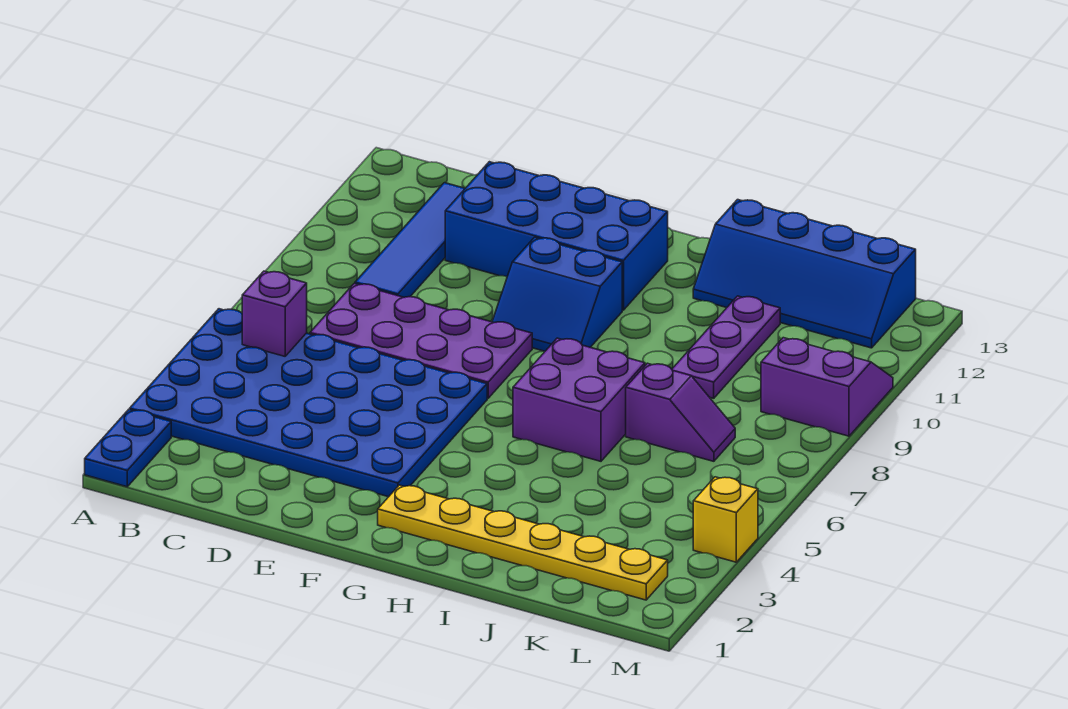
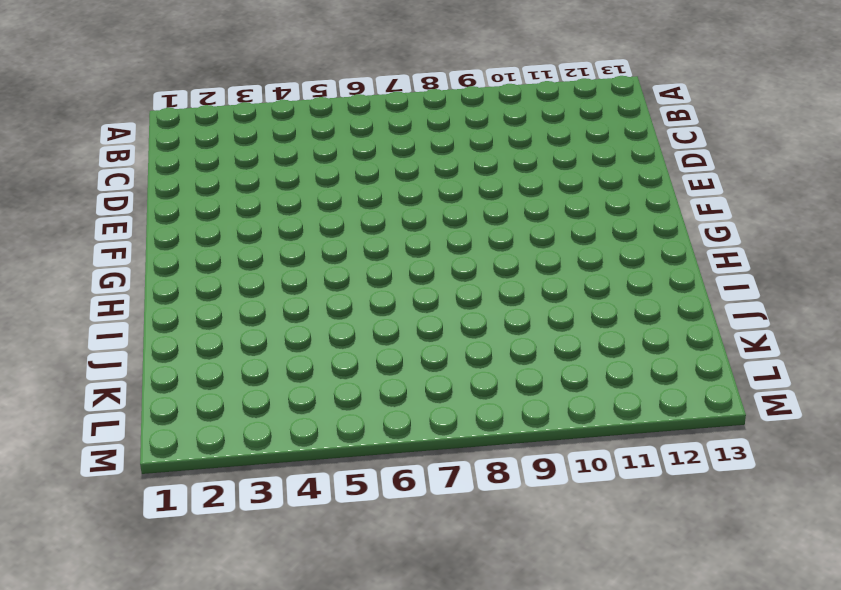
none -> blue 1x2 plate [85,410,171,487]
none -> blue 4x6 plate [130,309,487,497]
none -> purple 2x4 plate [310,284,532,398]

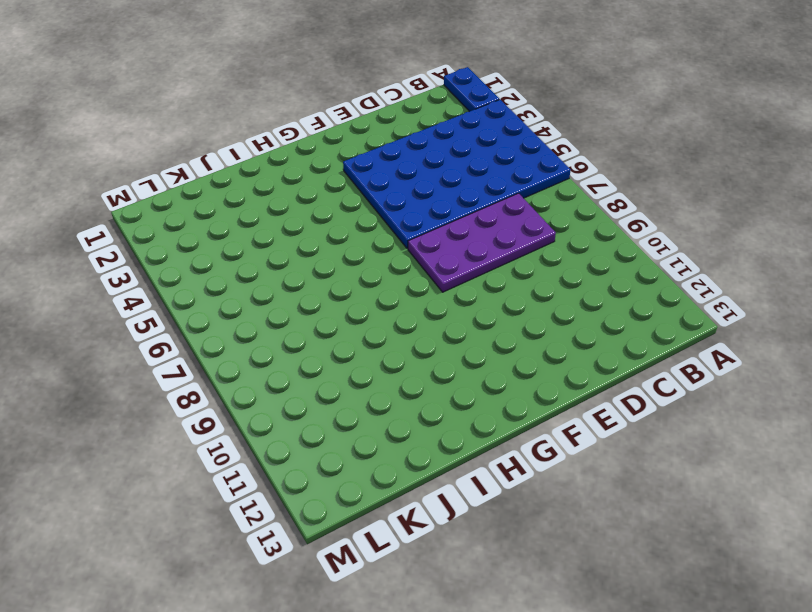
none -> blue 1x4 tile [355,183,465,297]
none -> blue 2x4 brick [445,162,668,310]
none -> blue 2x2 slope [492,237,622,351]

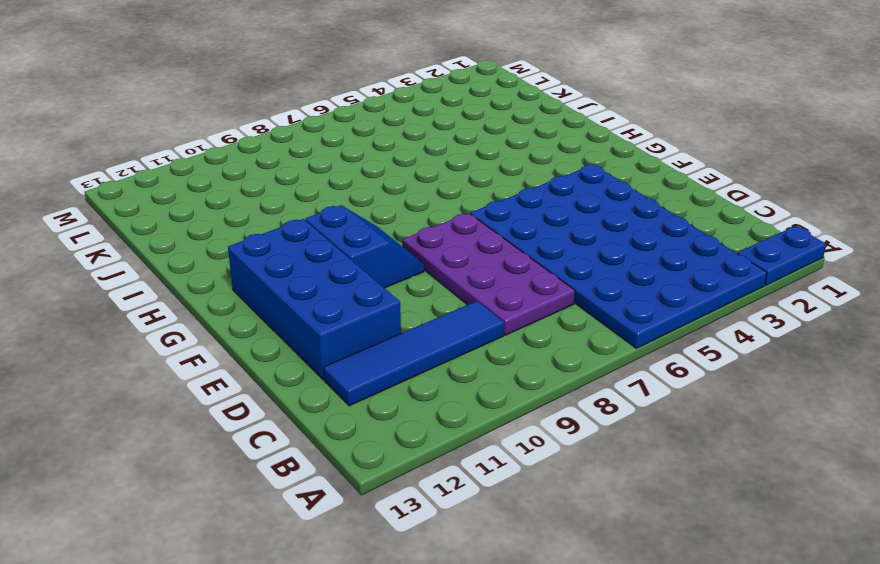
none -> yellow 1x6 plate [378,485,668,600]
none -> purple 2x2 brick [513,338,645,461]
none -> blue 2x4 slope [693,200,916,348]

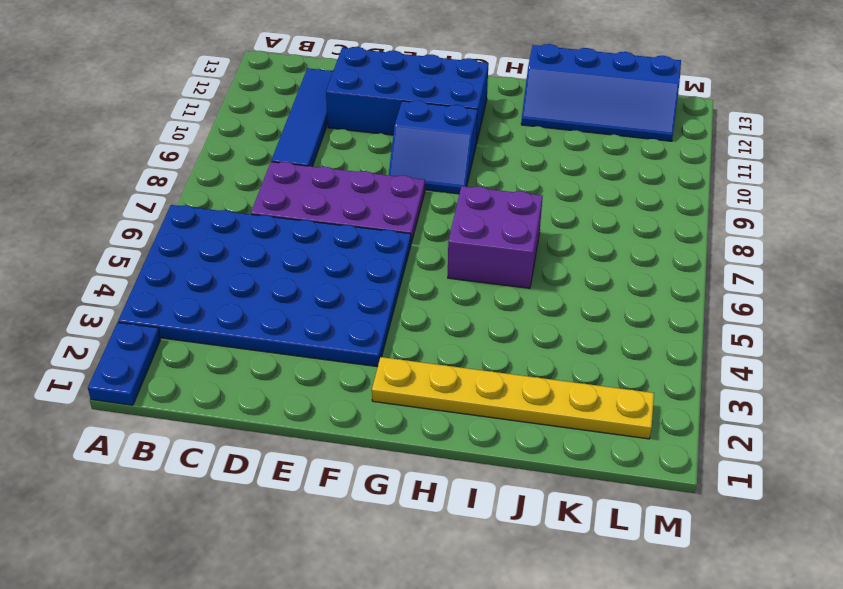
none -> purple 1x2 slope [626,363,735,461]
none -> purple 1x3 plate [672,296,780,398]
none -> purple 2x2 slope [761,338,893,436]

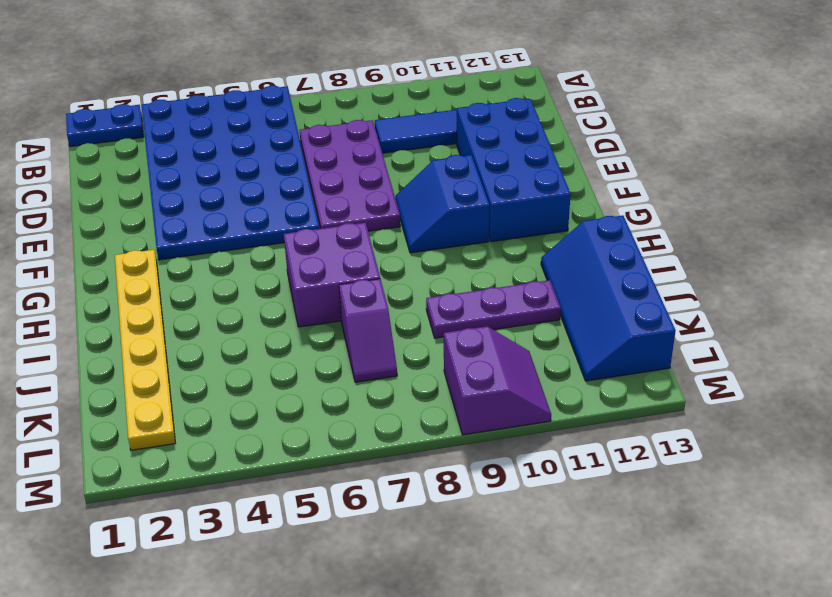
none -> yellow 1x1 brick [693,477,758,562]
none -> purple 1x1 brick [242,271,307,356]

